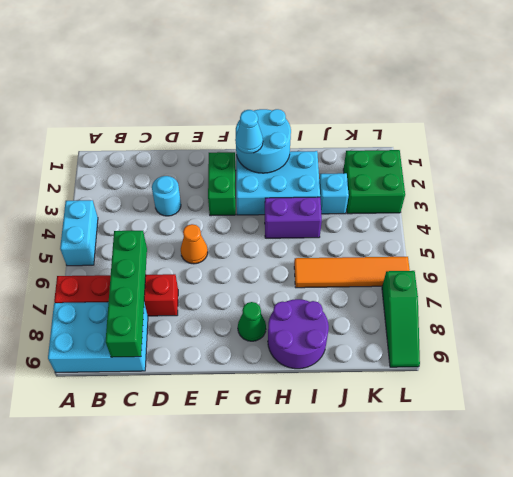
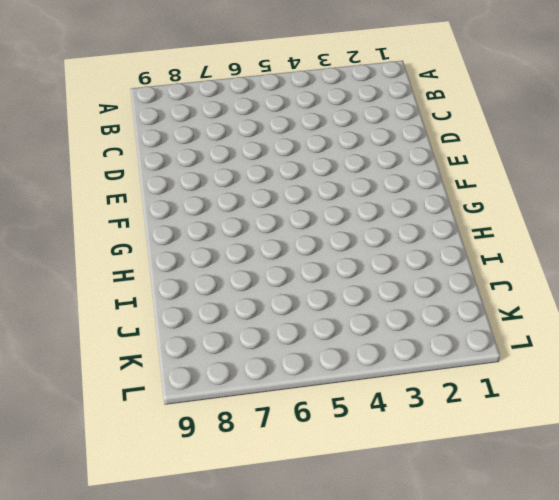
none -> cyan 1x2 brick [60,200,98,266]
none -> red 1x4 brick [54,274,178,316]
none -> cyan 2x3 brick [48,302,148,373]

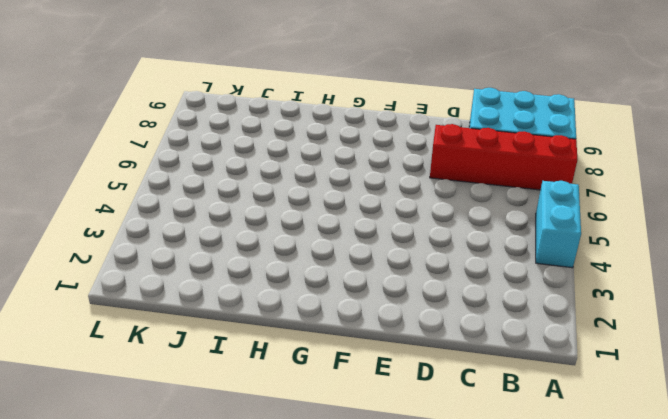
none -> cyan 1x1 round brick [152,176,181,216]
none -> orange 1x1 cone [181,224,208,264]
none -> green 1x2 brick [208,152,236,216]

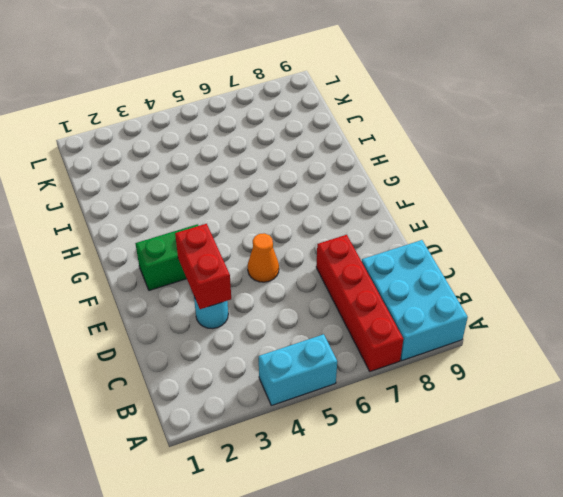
red 1x2 brick [175,224,231,309] -> none
none -> cyan 2x3 brick [236,151,320,215]
none -> green 1x1 cone [238,302,266,341]
none -> purple 1x2 brick [265,197,322,238]

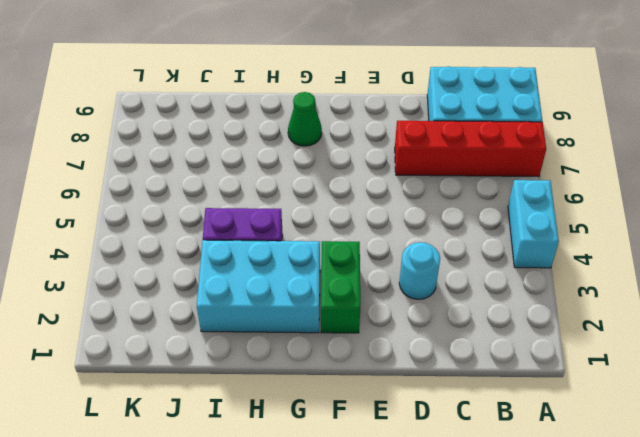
none -> orange 1x1 cone [181,224,208,264]
none -> purple 2x2 round brick [268,299,329,369]
none -> orange 1x4 tile [294,257,410,288]

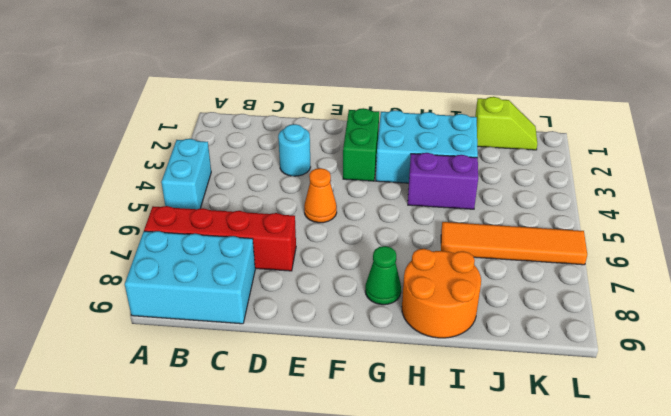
orange 2x2 round brick [402,249,481,338] -> purple 2x2 round brick [268,299,329,369]
lime 1x2 slope [475,97,537,150] -> none
none -> cyan 1x1 brick [319,173,349,214]
none -> green 2x2 brick [343,150,405,214]
none -> green 1x3 slope [382,271,420,367]

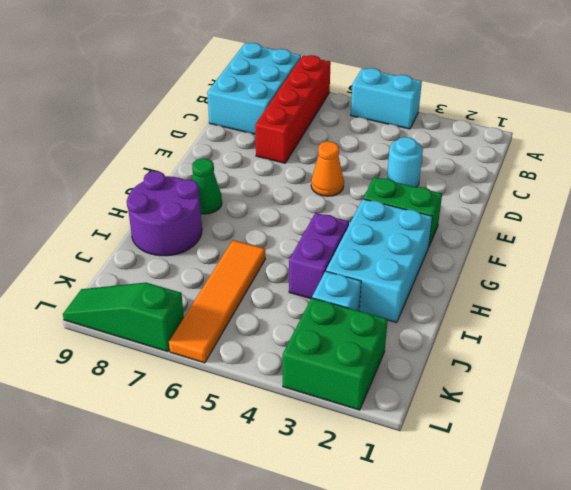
none -> green 1x4 brick [106,231,147,357]
none -> cyan 2x2 round brick [236,109,291,173]
none -> cyan 1x1 cone [235,110,263,153]

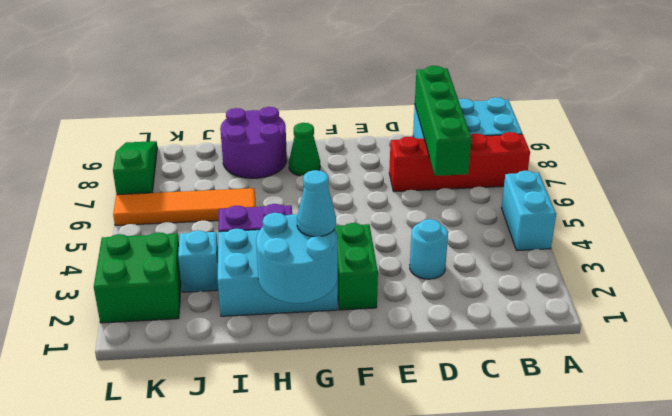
none -> orange 1x1 cone [181,224,208,264]

